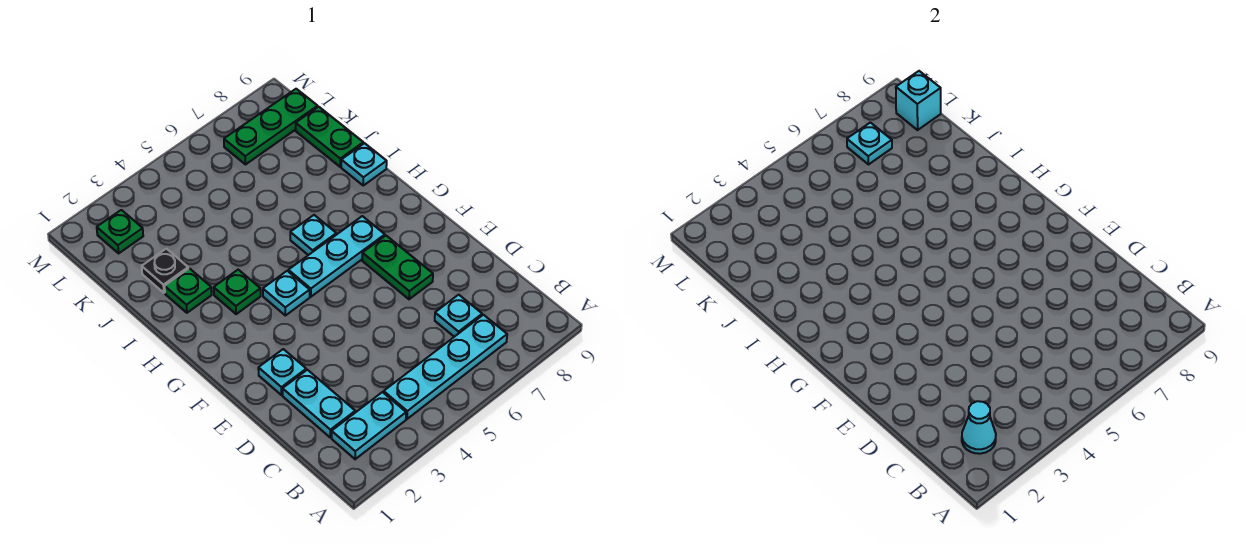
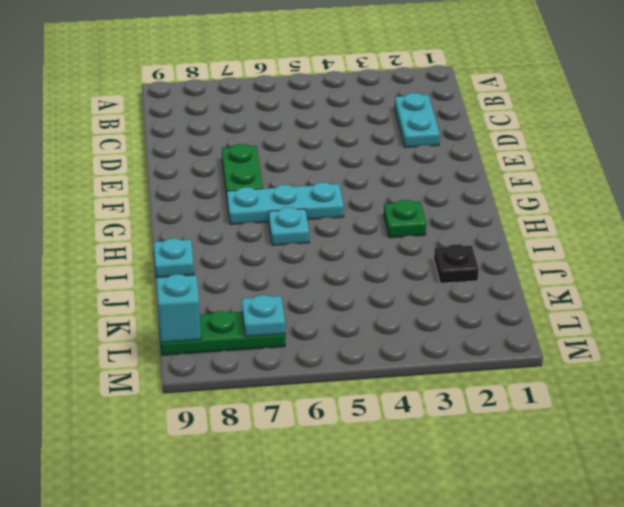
none -> cyan 1x2 plate [332,392,406,459]
none -> cyan 1x4 plate [384,315,507,419]
none -> cyan 1x1 plate [435,295,482,337]

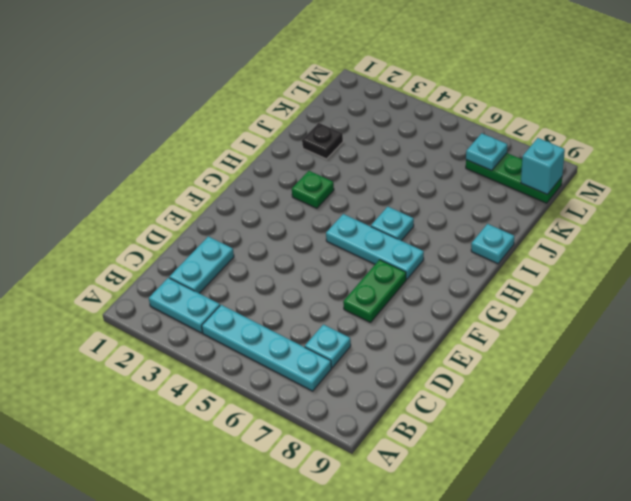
none -> cyan 1x1 plate [258,349,306,395]
none -> cyan 1x1 plate [263,271,310,315]
none -> green 1x1 plate [165,268,212,313]

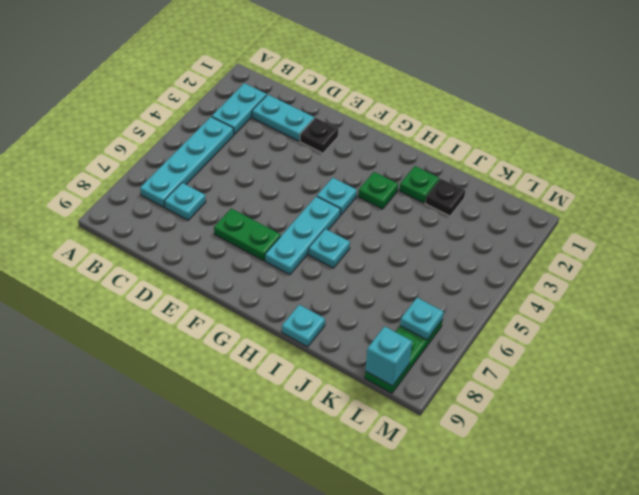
black 1x1 plate [300,118,339,153] -> cyan 1x1 plate [258,349,306,395]
none -> green 1x2 plate [296,107,363,167]
none -> green 1x1 plate [97,210,143,253]
none -> cyan 1x1 cone [962,401,996,454]

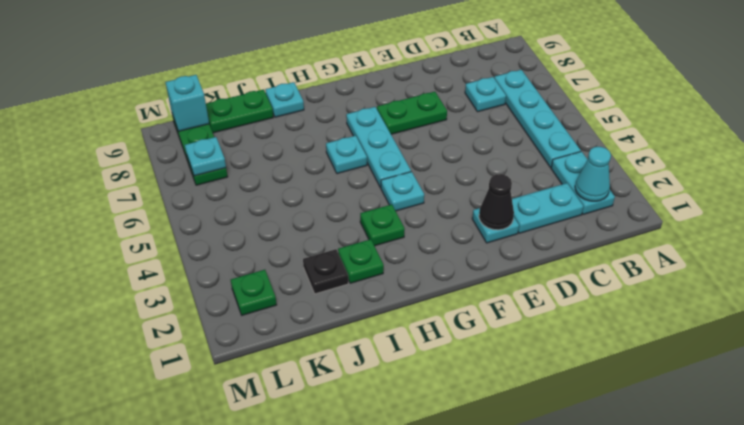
black 1x1 cone [479,174,514,230] -> none

